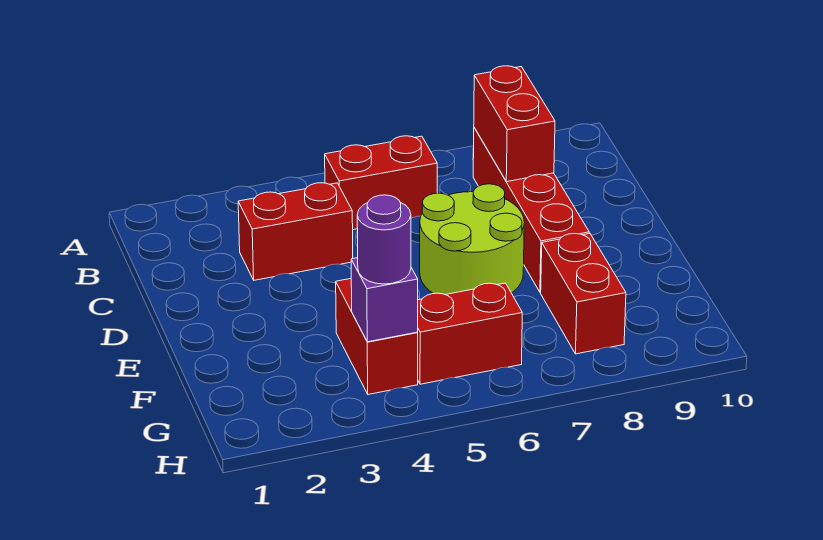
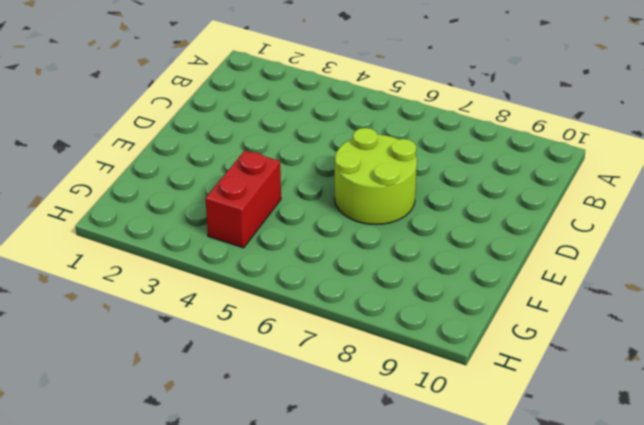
none -> red 1x2 brick [325,136,437,230]
none -> red 1x4 brick [473,128,589,292]

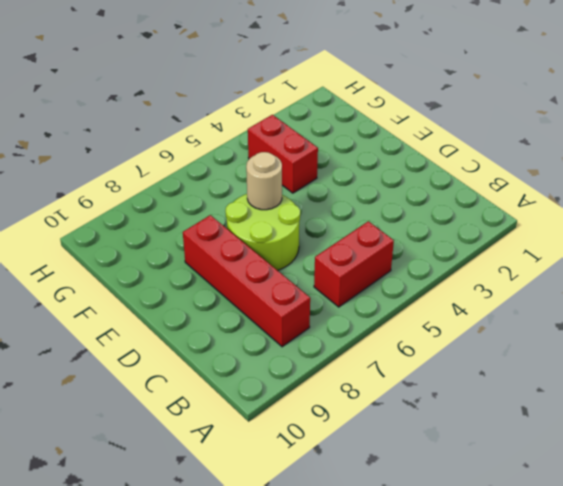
tan 1x1 round brick [246,152,282,210] -> none
none -> red 1x2 brick [238,183,353,280]
none -> red 1x2 brick [541,233,626,354]

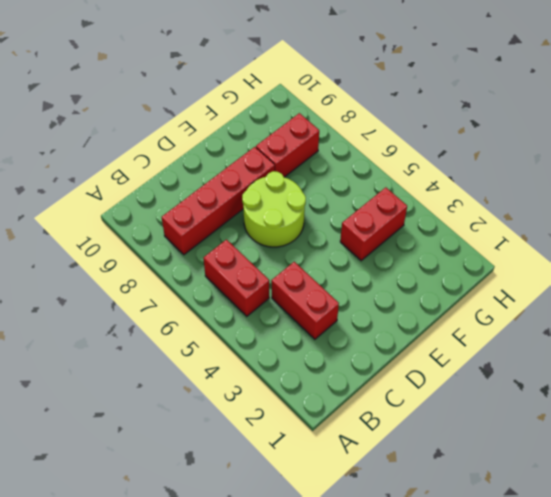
none -> red 1x2 brick [417,283,522,384]
none -> red 1x2 brick [474,66,555,182]

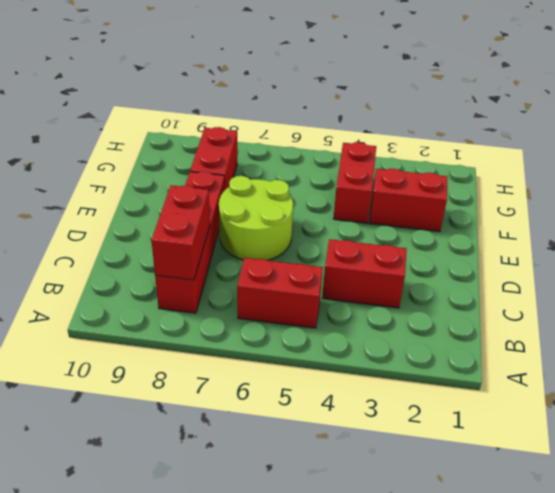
red 1x2 brick [369,169,447,231] -> red 1x2 brick moved to [417,283,522,384]
none -> purple 1x1 brick [351,258,418,342]
none -> purple 1x1 round brick [357,195,411,284]

